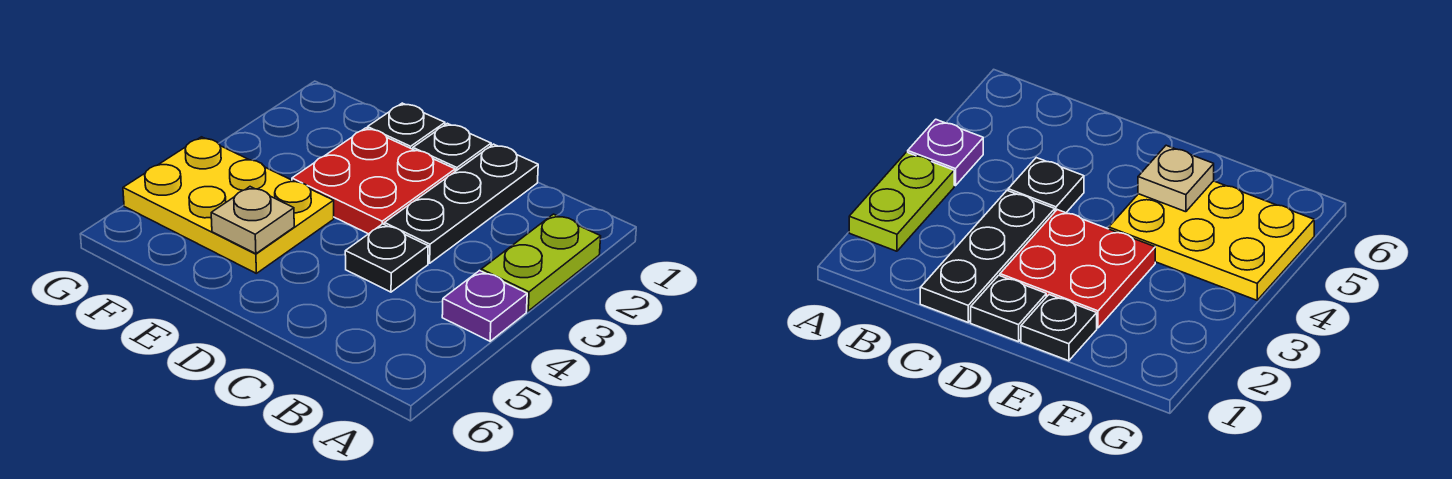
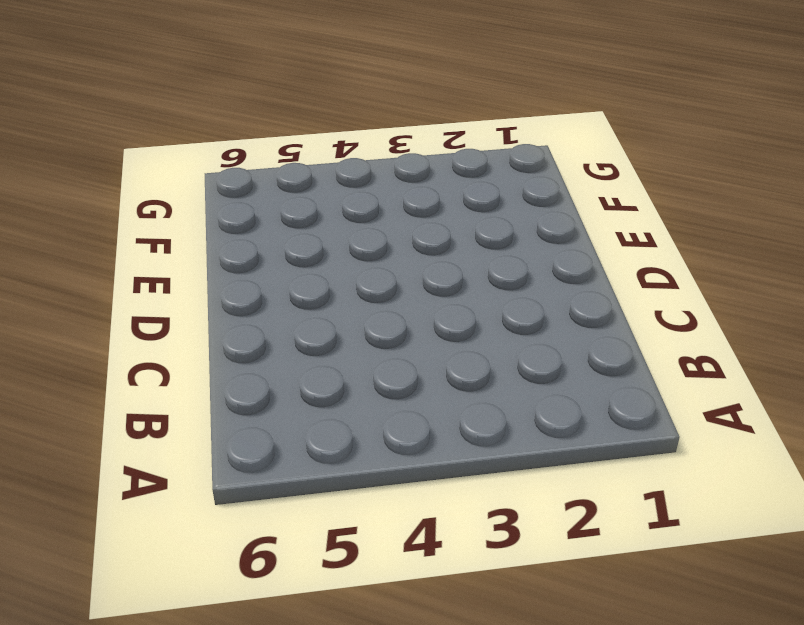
none -> lime 1x2 plate [481,214,601,311]
none -> purple 1x1 plate [442,271,527,341]

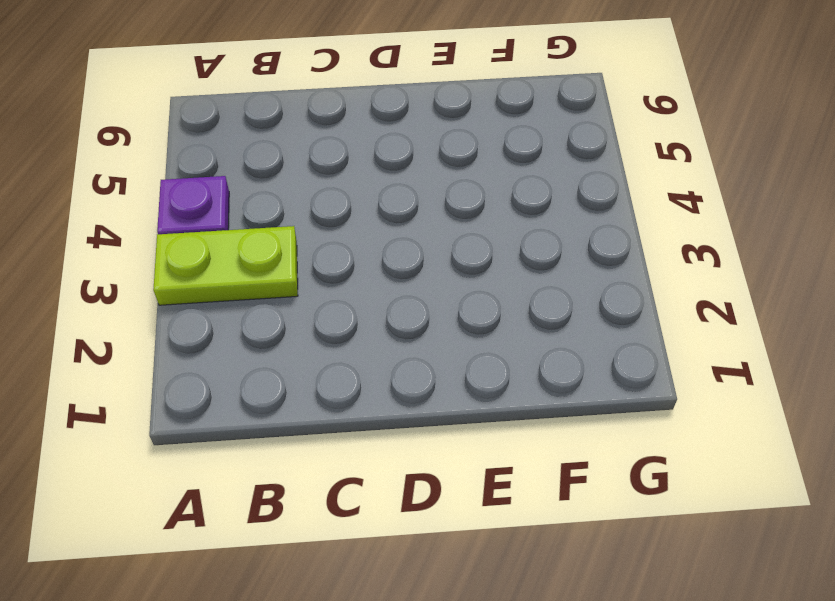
lime 1x2 plate [153,226,298,305] -> lime 1x2 plate turned to [481,214,601,311]
none -> black 1x3 plate [384,144,538,263]
none -> black 1x1 plate [345,224,428,292]

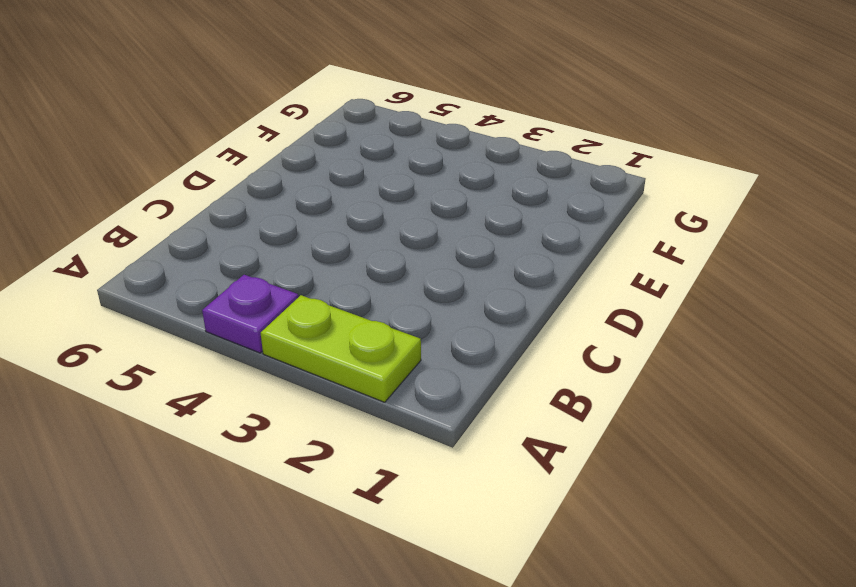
none -> black 1x3 plate [384,144,538,263]
none -> black 1x1 plate [345,224,428,292]

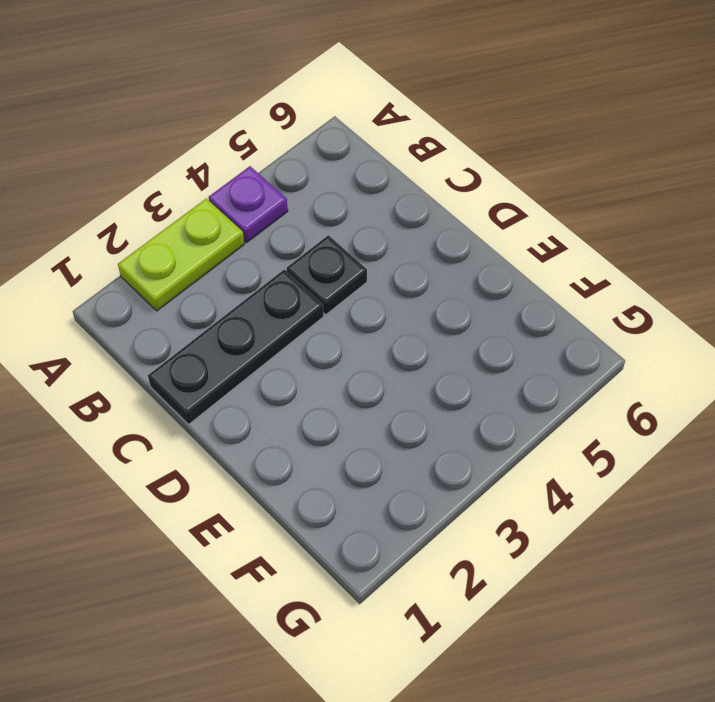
none -> black 1x1 plate [413,123,491,171]
none -> red 2x2 plate [292,128,455,234]

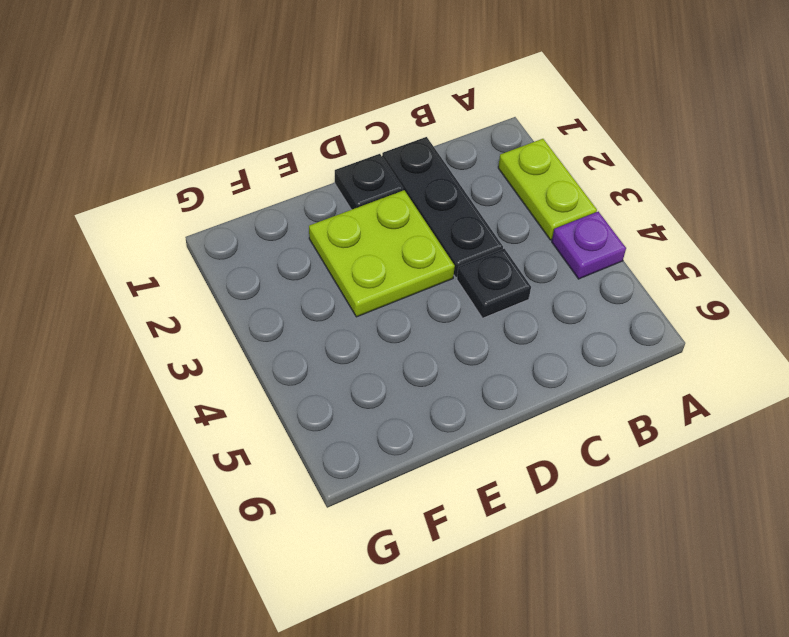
lime 2x2 plate [309,190,455,317] -> red 2x2 plate [292,128,455,234]
none -> black 1x1 plate [368,103,445,149]
none -> yellow 2x3 plate [123,137,334,273]

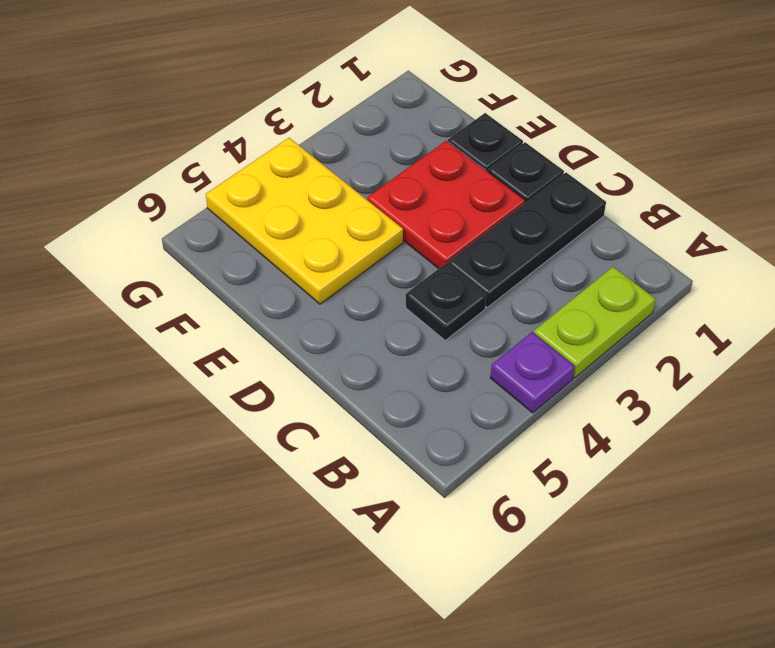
none -> tan 1x1 plate [211,187,294,254]

